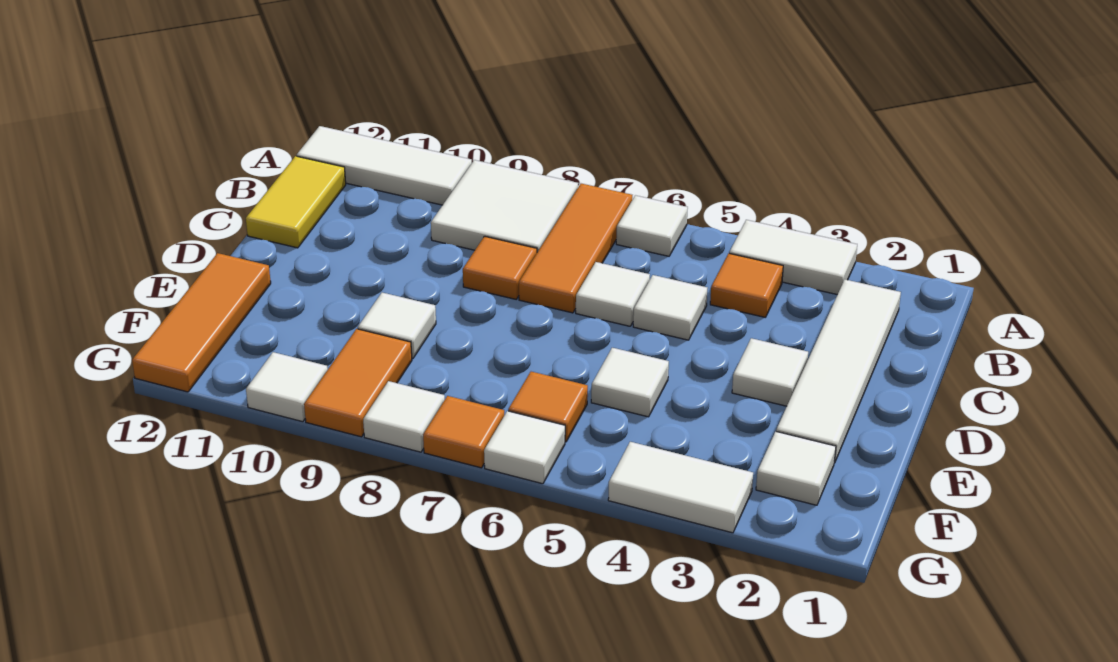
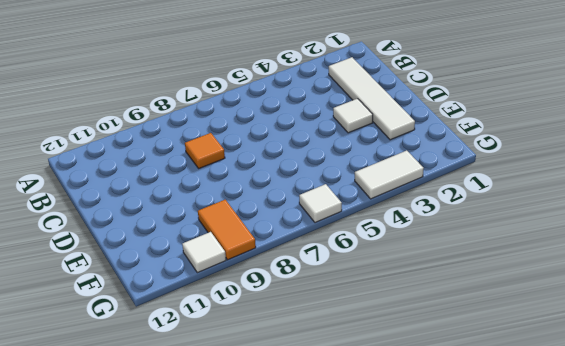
none -> white 1x2 tile [729,220,857,295]
none -> white 1x1 tile [616,195,688,256]
none -> orange 1x3 tile [519,184,632,313]

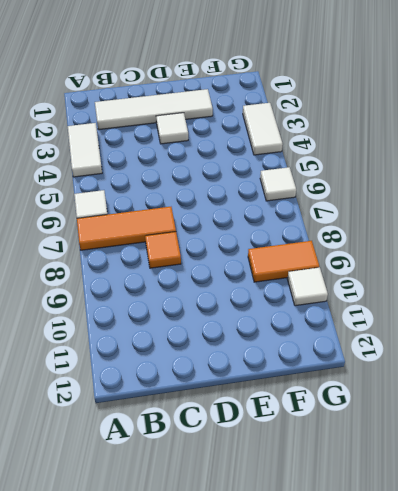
none -> white 2x2 tile [431,160,578,252]
none -> white 1x3 tile [297,126,472,205]
none -> orange 1x1 tile [710,253,783,317]

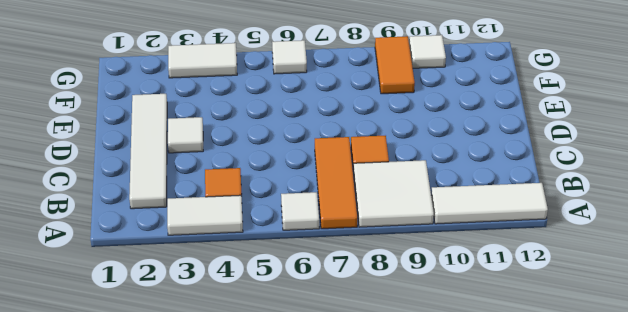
none -> yellow 1x2 tile [246,156,346,248]
none -> white 1x1 tile [633,275,707,340]
none -> white 1x1 tile [576,262,650,326]

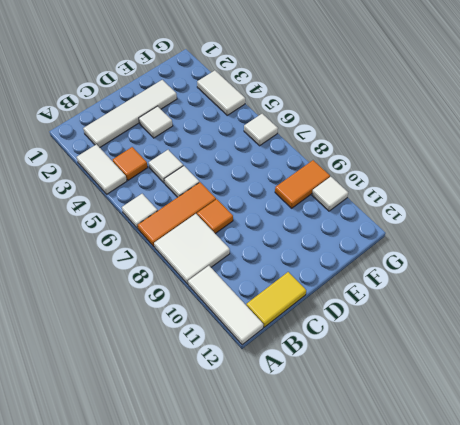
none -> white 1x1 tile [591,348,669,417]
none -> white 1x1 tile [358,293,436,359]
none -> orange 1x3 tile [132,253,271,392]

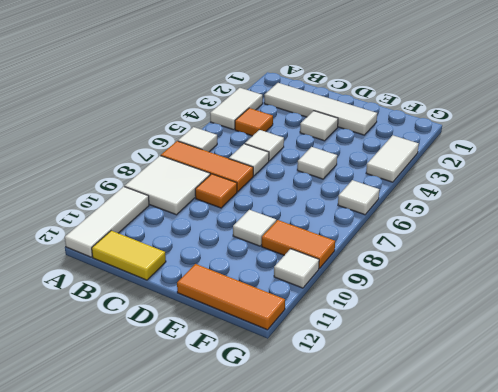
none -> white 1x1 tile [756,432,836,505]
none -> orange 1x1 tile [508,372,588,442]
none -> orange 1x1 tile [423,396,504,468]

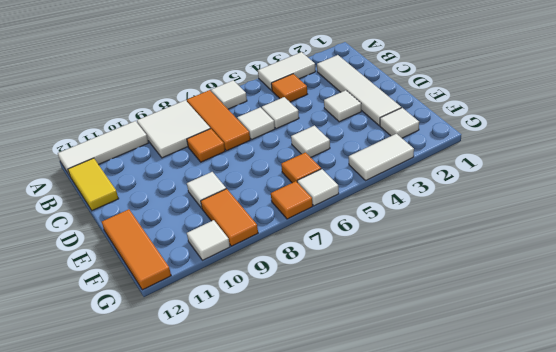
none -> white 1x1 tile [363,381,445,452]

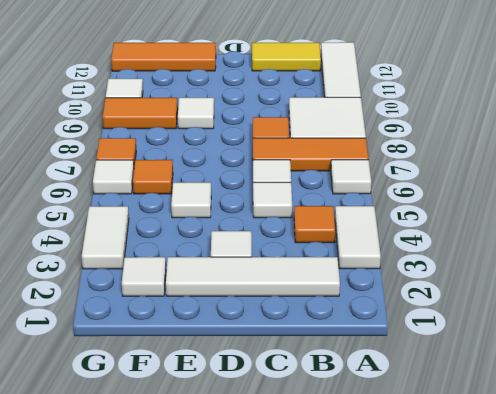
none -> white 1x1 tile [363,381,445,452]

